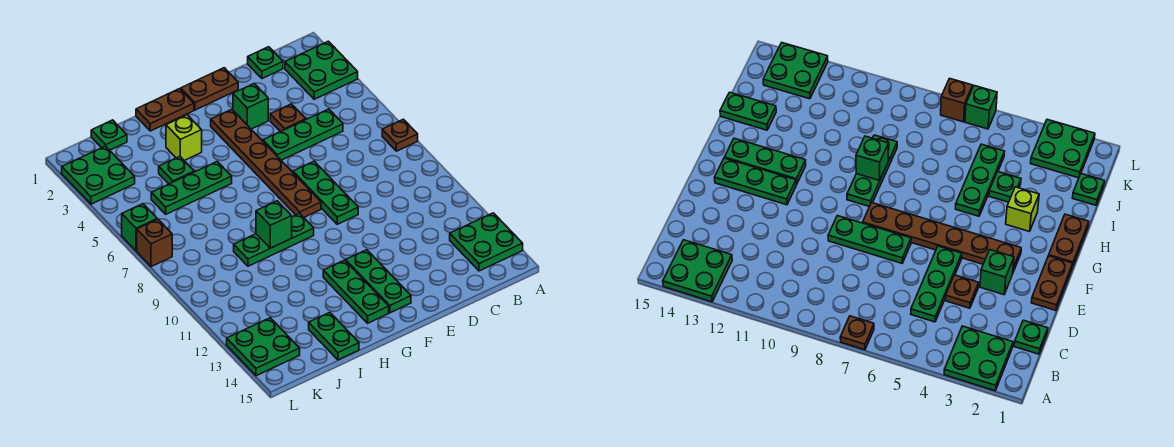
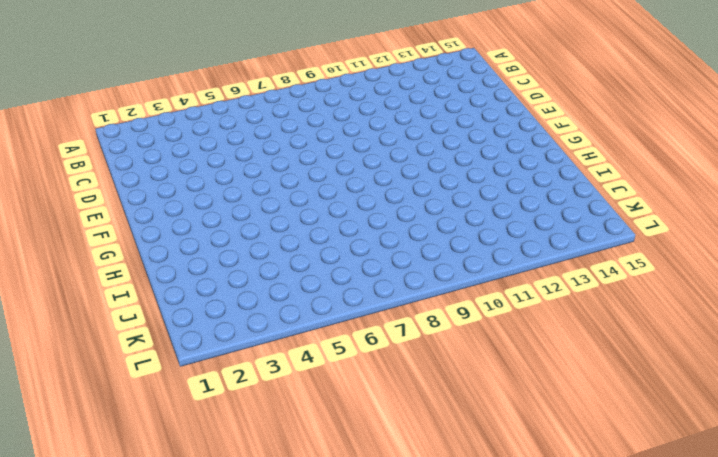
none -> green 2x2 plate [285,41,358,99]
none -> brown 1x1 plate [382,119,418,151]
none -> green 2x2 plate [450,213,523,271]

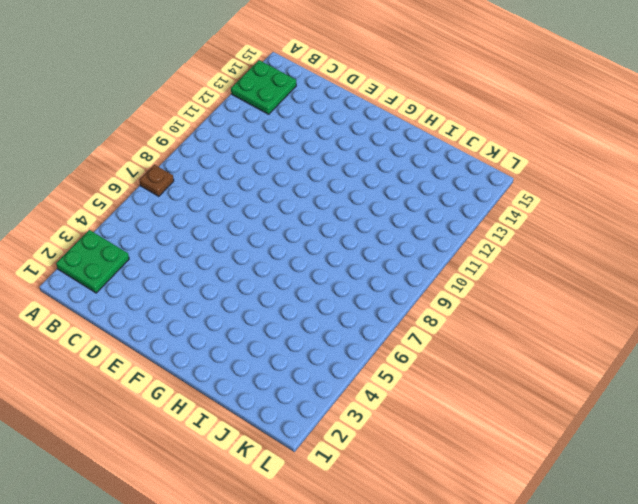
none -> green 1x1 plate [248,47,283,79]
none -> green 1x3 plate [263,109,343,160]
none -> brown 1x1 plate [270,104,306,132]

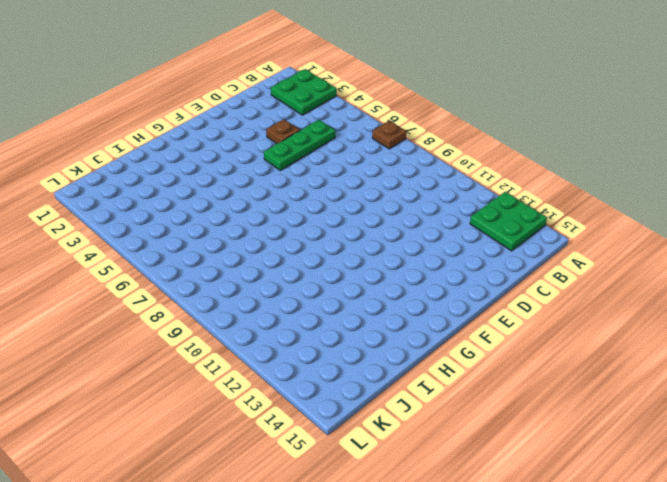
none -> green 1x1 plate [248,47,283,79]
none -> brown 1x2 plate [181,68,238,110]
none -> green 1x1 brick [233,84,268,129]

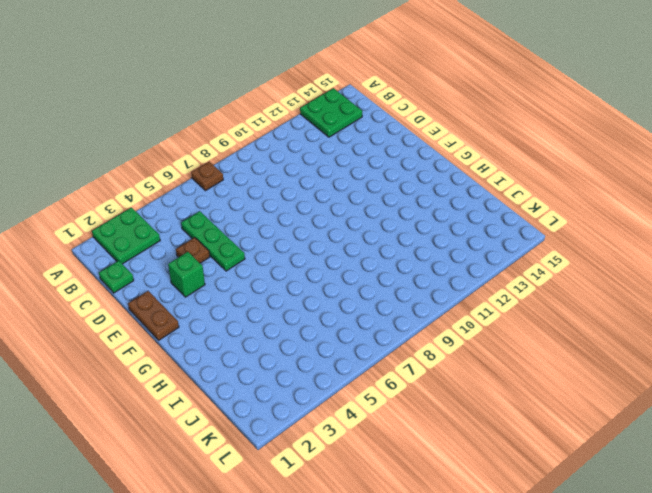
none -> green 1x3 plate [293,161,358,224]
none -> brown 1x6 plate [211,109,321,217]
none -> green 1x3 plate [346,250,411,313]

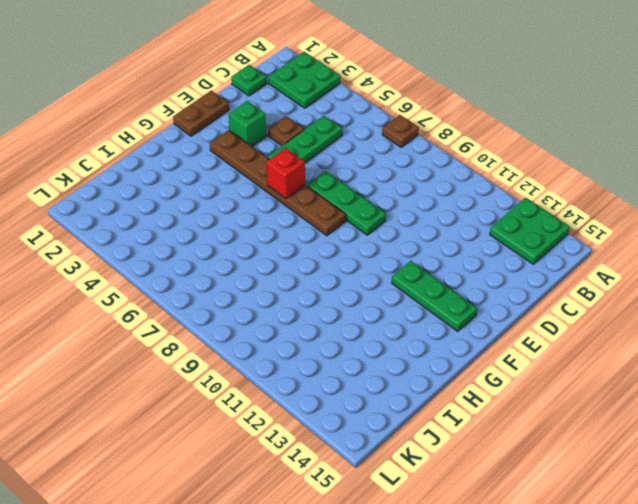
red 1x1 brick [266,148,305,198] -> none
none -> brown 1x2 plate [136,89,194,131]
none -> green 1x3 plate [234,213,314,266]
none -> green 1x3 plate [323,260,389,323]

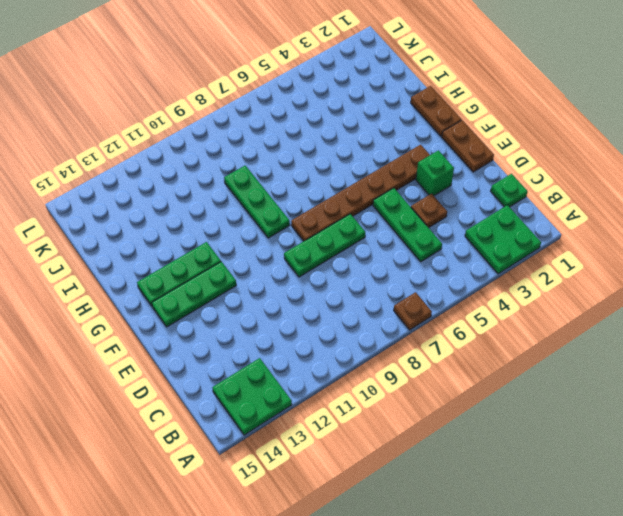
none -> lime 1x1 brick [166,115,202,160]
none -> green 1x3 plate [151,162,232,214]
none -> green 1x1 plate [159,156,194,184]

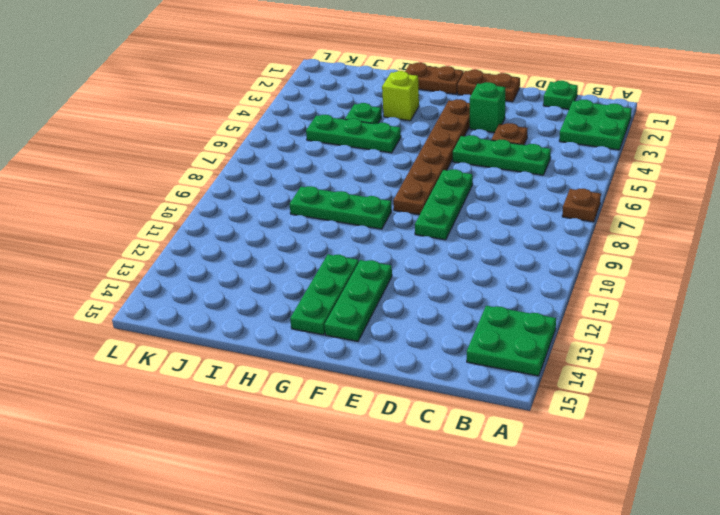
none -> green 1x2 plate [309,312,359,360]
none -> green 1x1 plate [91,120,127,150]
none -> green 2x2 plate [62,146,135,204]

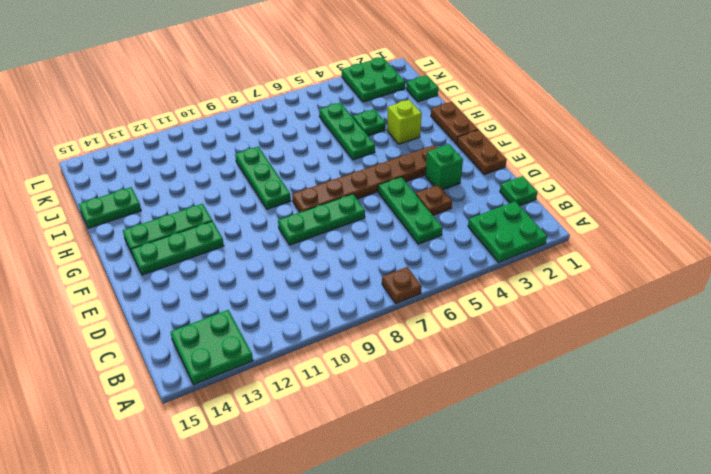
none -> green 2x2 plate [227,318,300,376]
none -> green 1x1 brick [122,204,157,251]
none -> brown 1x1 brick [137,219,172,267]

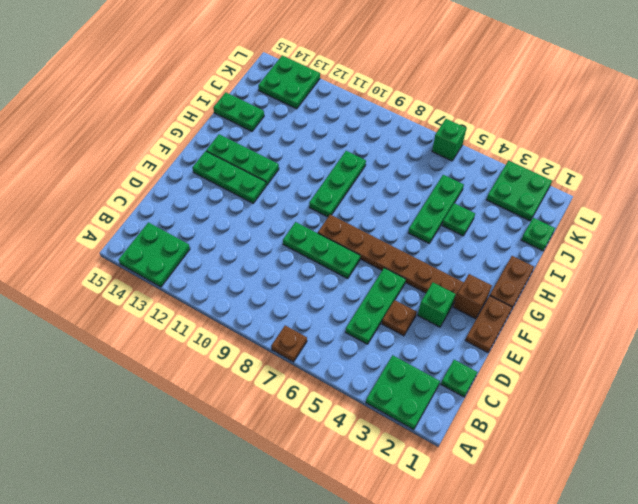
brown 1x1 brick [453,274,492,319] -> brown 1x1 brick moved to [137,219,172,267]
none -> lime 1x1 brick [166,115,202,160]
none -> green 1x1 brick [256,201,292,248]

